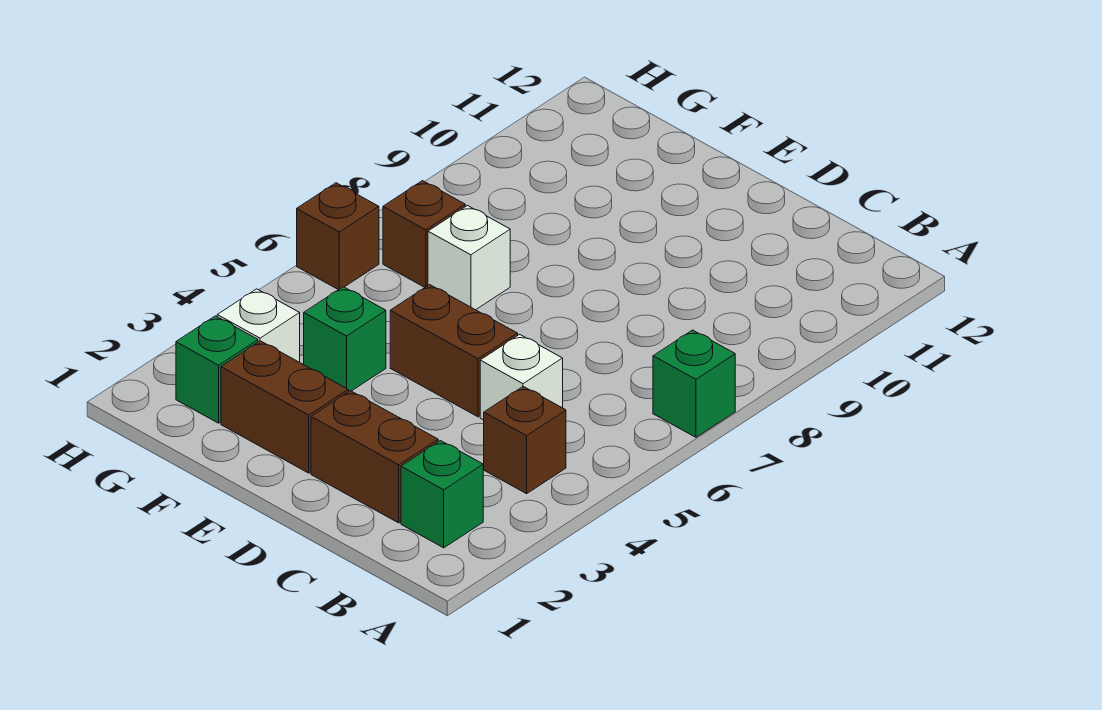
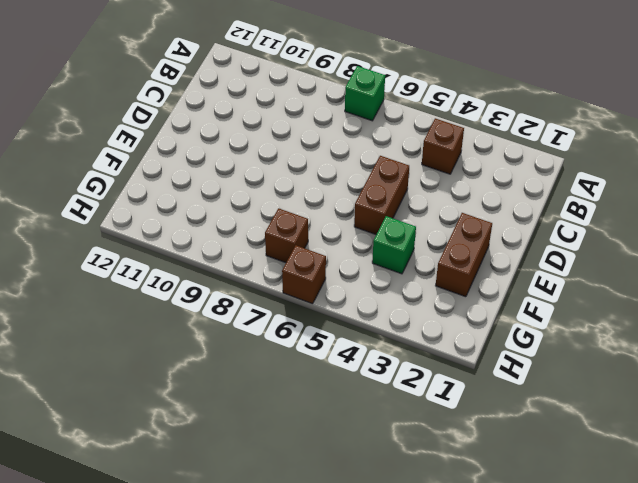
none -> green 1x1 brick [401,441,483,548]
none -> brown 1x2 brick [311,391,438,523]
none -> white 1x1 brick [480,334,563,420]

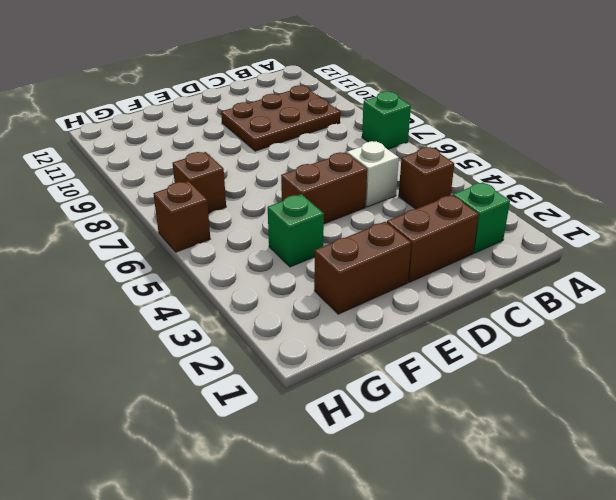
brown 2x3 plate [221,85,340,151] -> none
none -> white 1x1 brick [428,206,510,310]
none -> green 1x1 brick [176,316,258,423]
none -> white 1x1 brick [217,289,300,362]

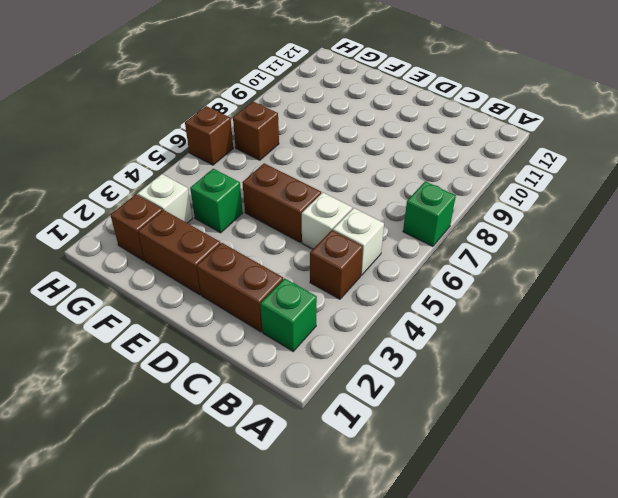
white 1x1 brick [333,208,384,275] -> white 1x1 brick moved to [428,206,510,310]
brown 1x1 brick [111,195,162,260] -> green 1x1 brick [176,316,258,423]

